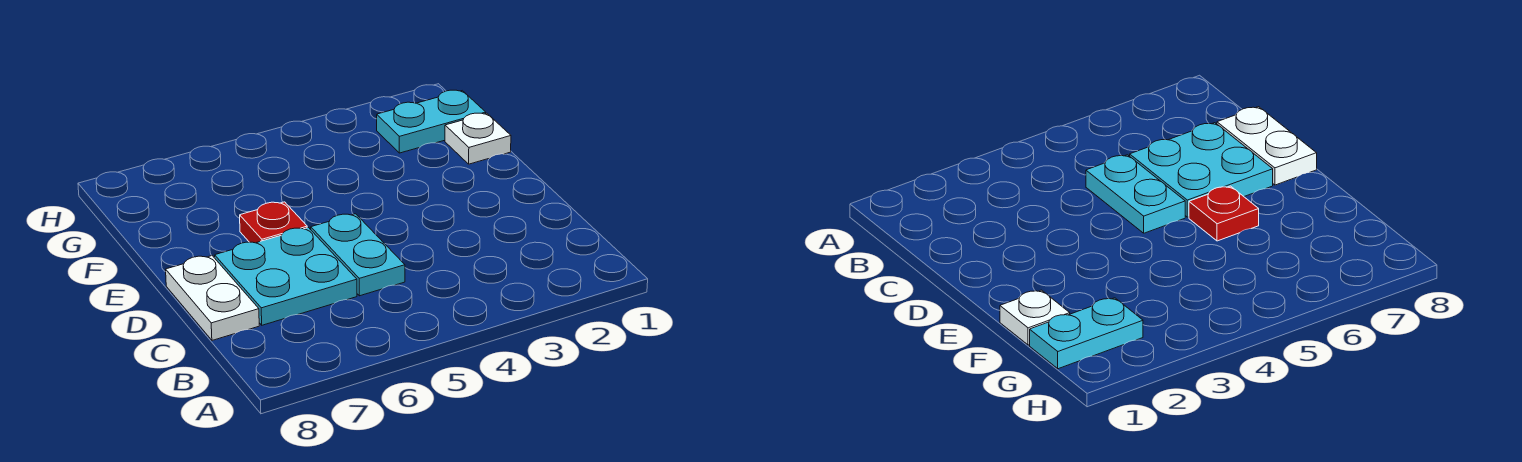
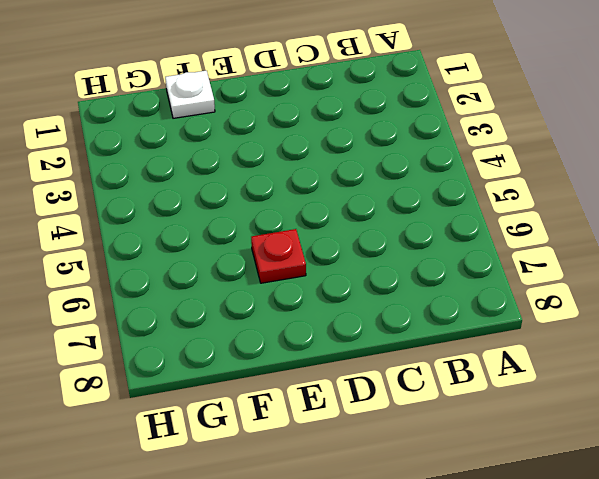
none -> cyan 1x2 plate [311,214,405,296]
none -> cyan 2x2 plate [215,228,357,325]

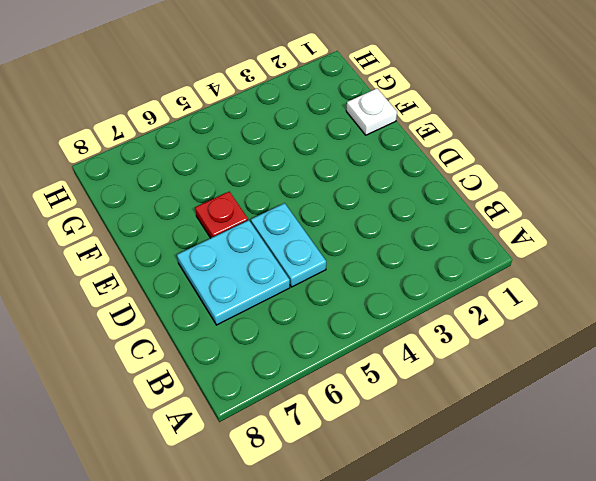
none -> white 1x2 plate [166,256,259,340]
none -> cyan 1x2 plate [377,90,486,153]

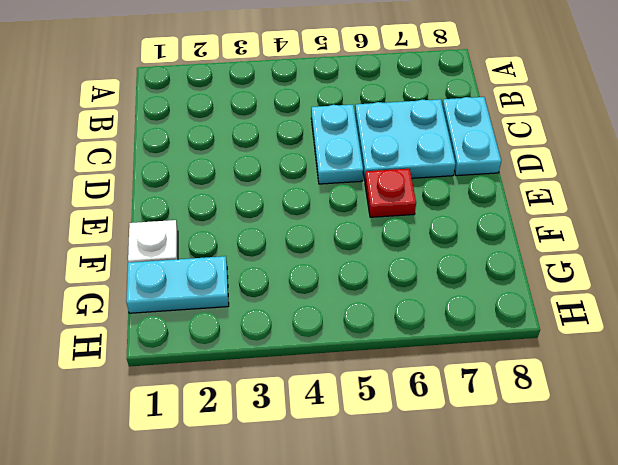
cyan 1x2 plate [442,97,501,176] -> white 1x2 plate [166,256,259,340]

